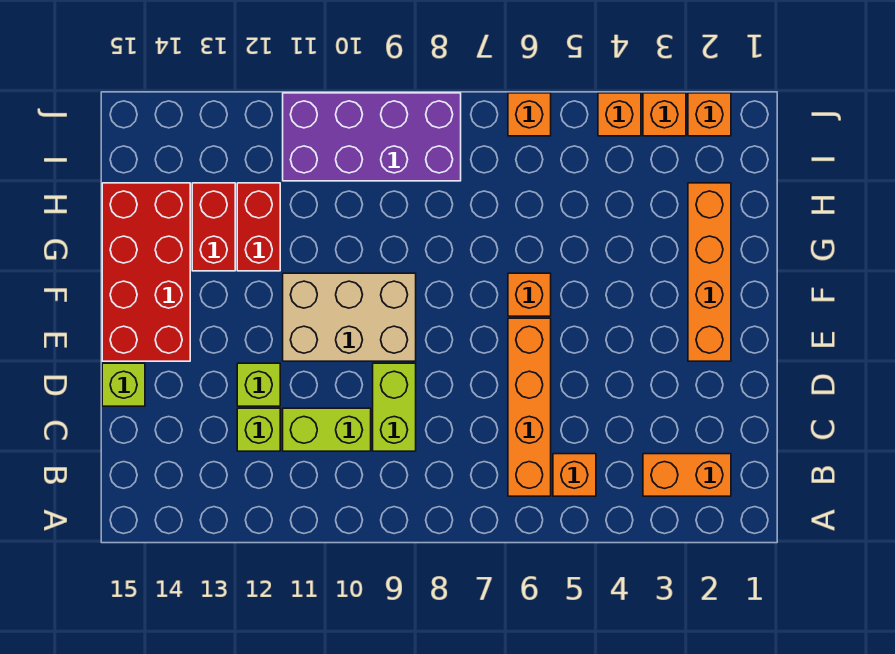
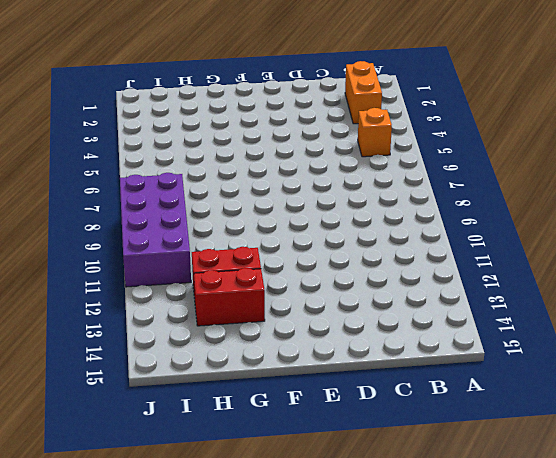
none -> orange 1x4 brick [508,318,551,496]
none -> lime 1x2 brick [373,363,416,451]
none -> lime 1x2 brick [283,408,371,451]

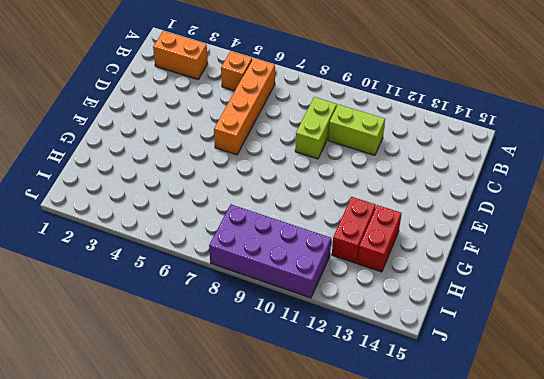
none -> lime 1x1 brick [237,408,280,451]
none -> lime 1x1 brick [237,363,280,406]
none -> lime 1x1 brick [102,363,145,406]

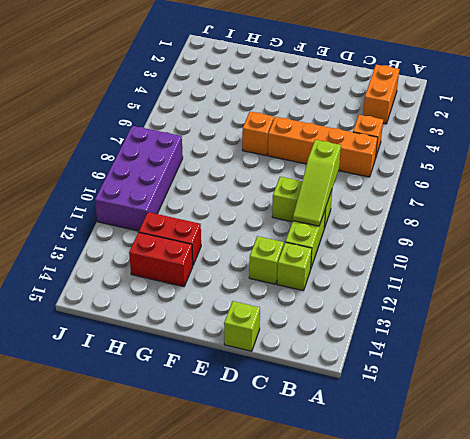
lime 1x3 slope [293,140,341,226] -> none
none -> orange 1x4 brick [688,183,731,361]
none -> tan 2x3 brick [283,273,416,361]
none -> red 2x4 brick [102,183,190,361]

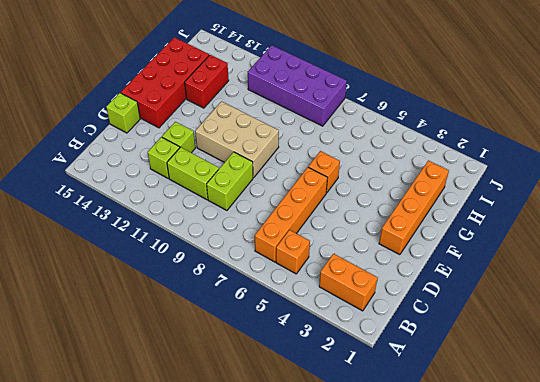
none -> red 1x2 brick [237,183,280,271]
none -> orange 1x1 brick [688,93,731,136]
none -> orange 1x1 brick [643,93,686,136]

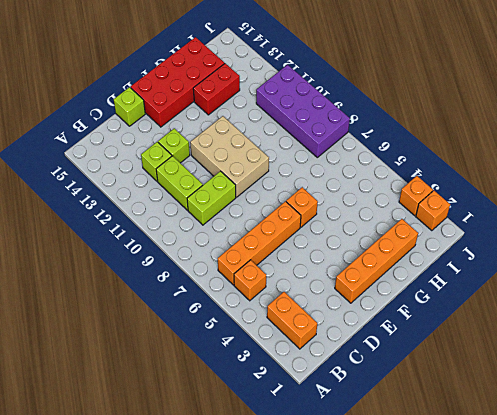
none -> red 1x2 brick [237,183,280,271]
none -> orange 1x1 brick [598,93,641,136]
none -> orange 1x1 brick [508,93,551,136]

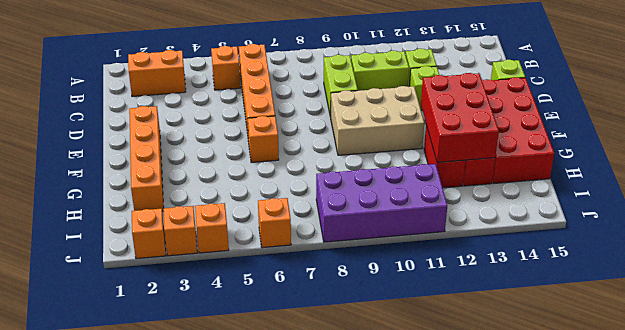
red 2x3 brick [421,73,499,162] -> none

